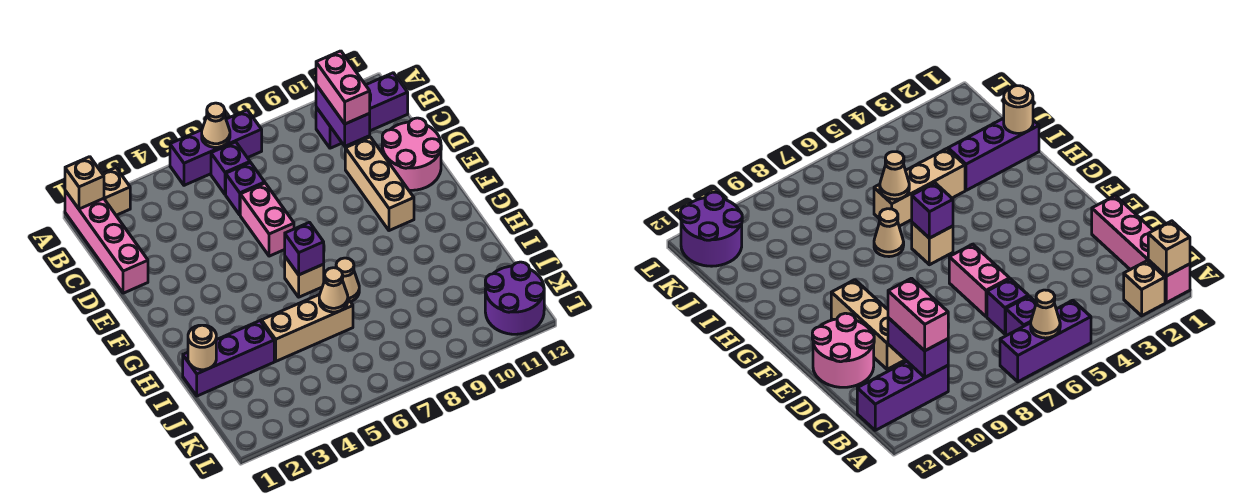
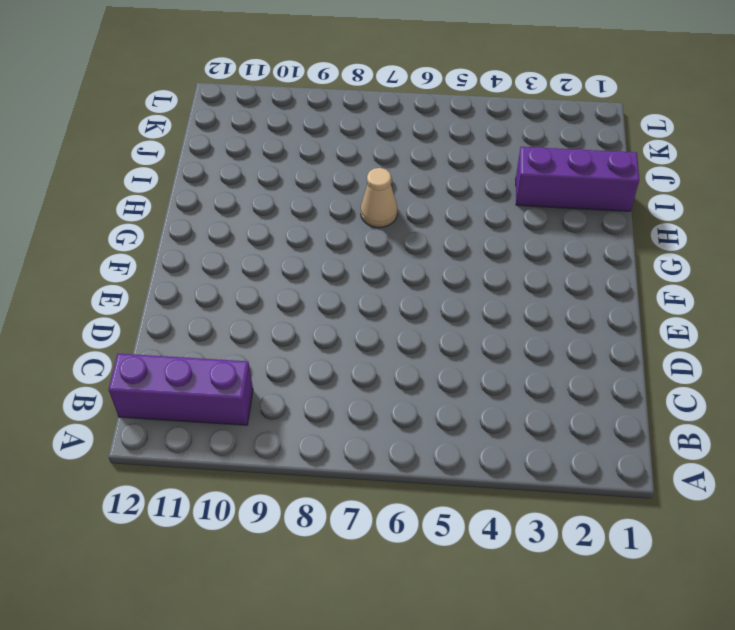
none -> pink 1x4 brick [65,191,148,293]
none -> tan 1x1 brick [102,168,130,215]
none -> purple 1x3 brick [170,110,262,185]

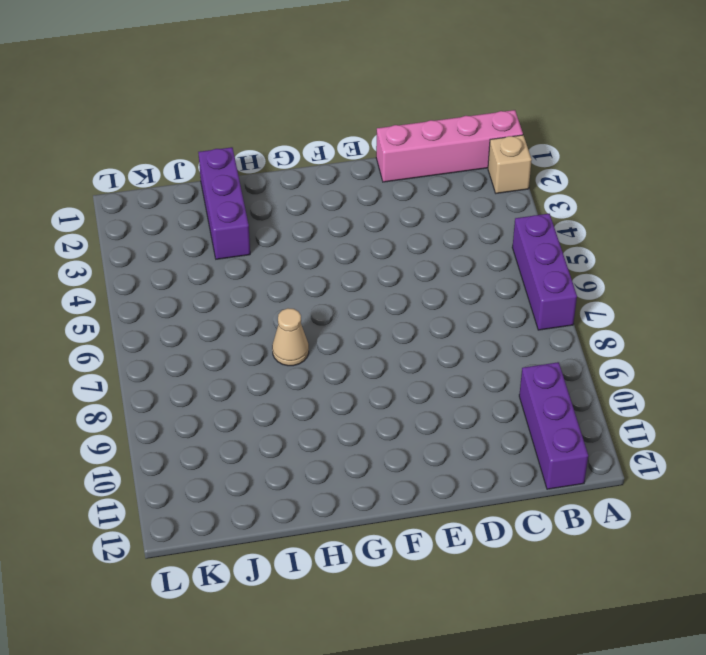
none -> purple 1x1 brick [211,142,250,194]
none -> purple 1x1 brick [226,163,265,215]
none -> pink 1x2 brick [240,183,294,256]

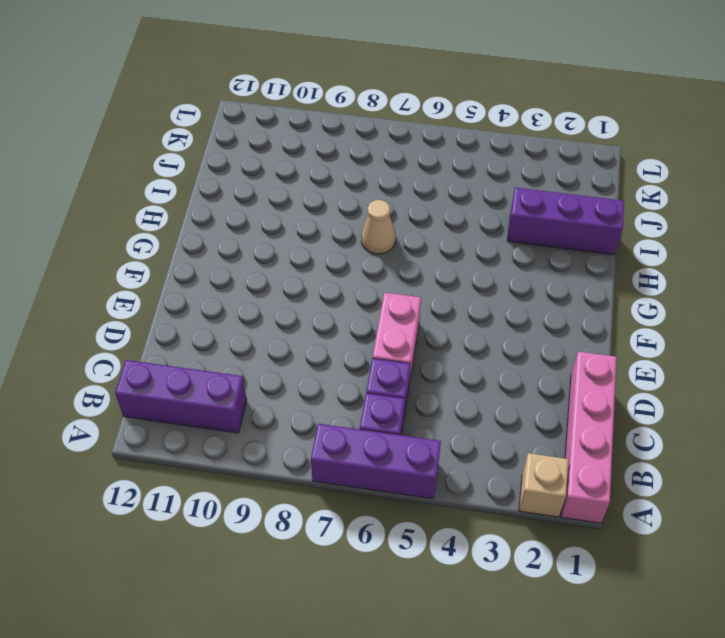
none -> tan 1x3 brick [345,137,414,231]
none -> pink 2x2 round brick [382,118,441,190]
none -> tan 1x1 brick [285,257,324,297]

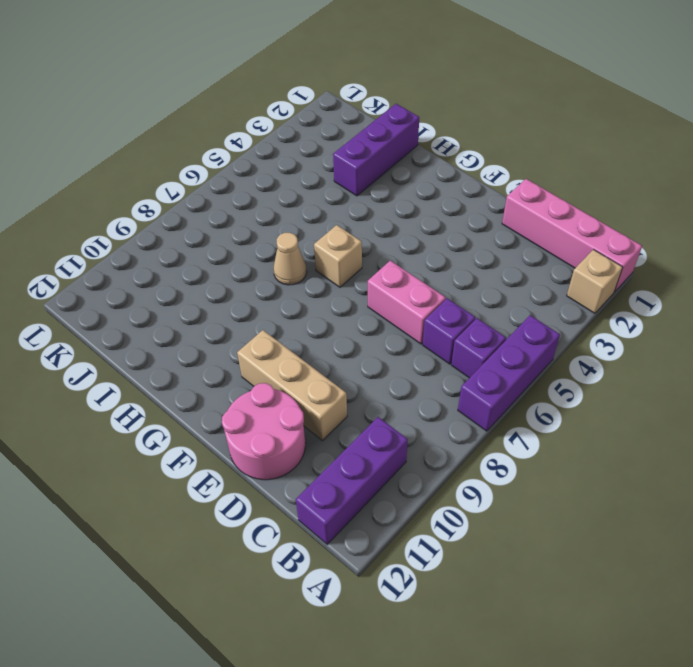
none -> tan 1x3 brick [262,295,353,361]
none -> purple 2x2 round brick [485,262,544,334]
none -> tan 1x1 brick [65,157,104,209]

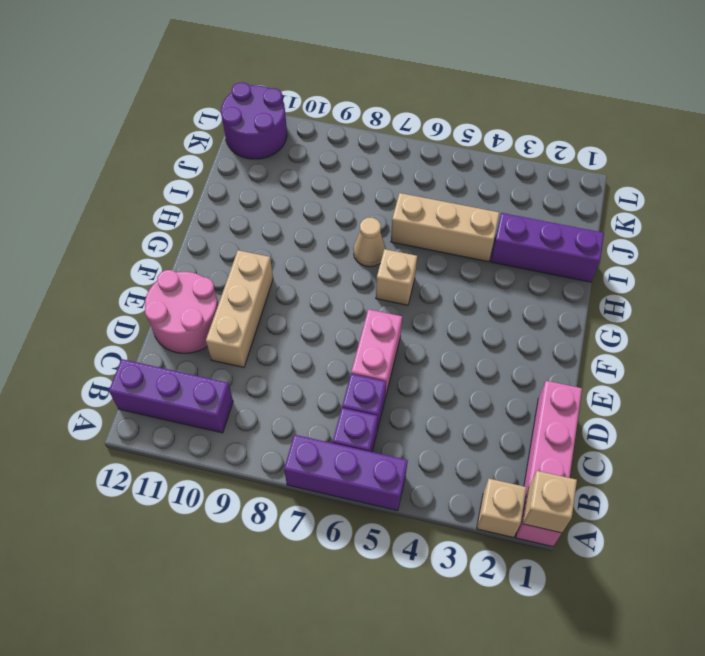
none -> tan 1x1 cone [202,103,230,147]
none -> purple 1x2 brick [316,85,370,146]
none -> purple 1x1 brick [285,222,324,275]

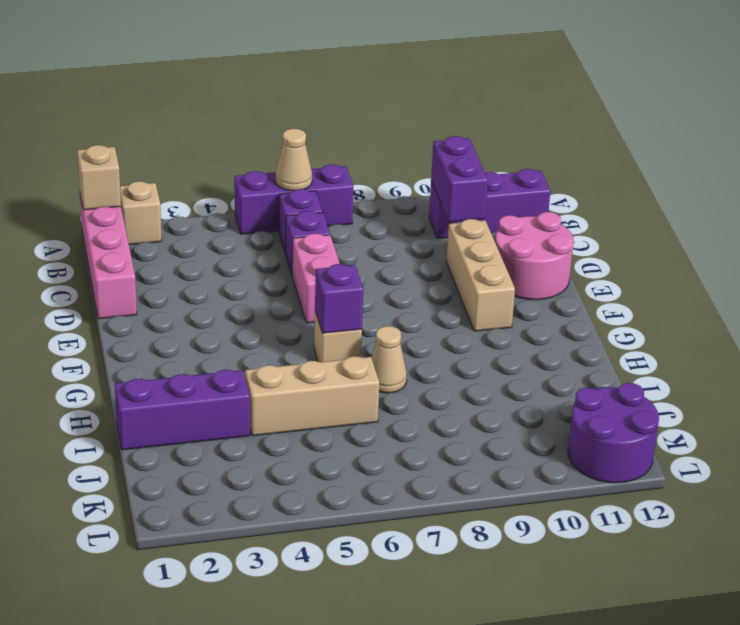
none -> tan 1x1 round brick [188,325,216,370]
none -> tan 1x1 cone [319,268,348,312]
none -> pink 1x2 brick [316,51,370,124]

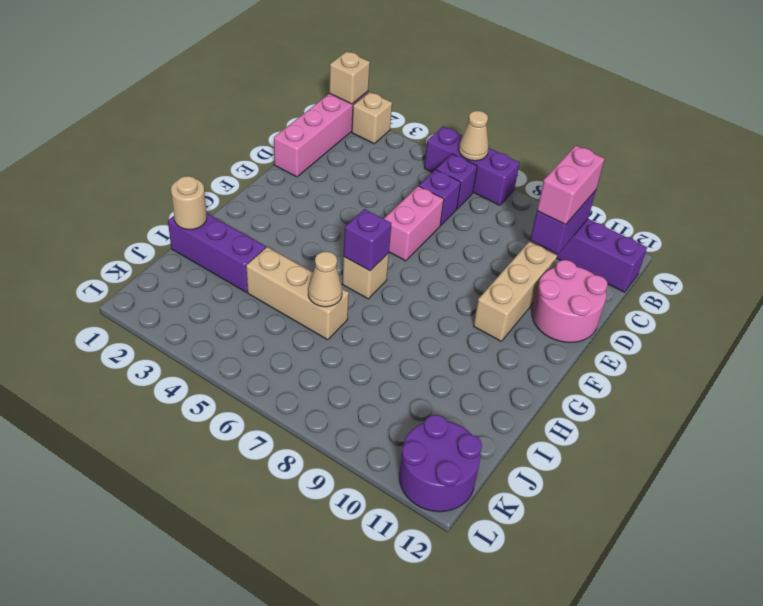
none -> tan 1x1 cone [336,258,359,302]

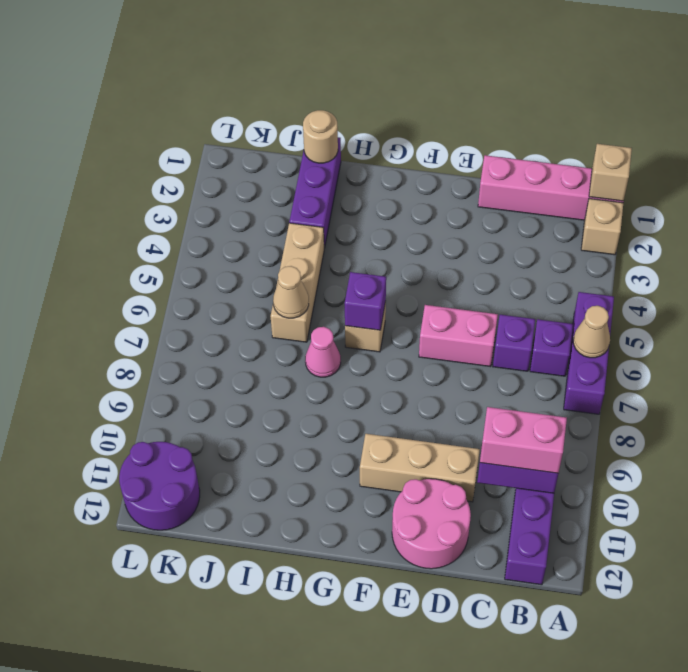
pink 1x1 cone [305,327,341,377] -> tan 1x1 cone [336,258,359,302]

